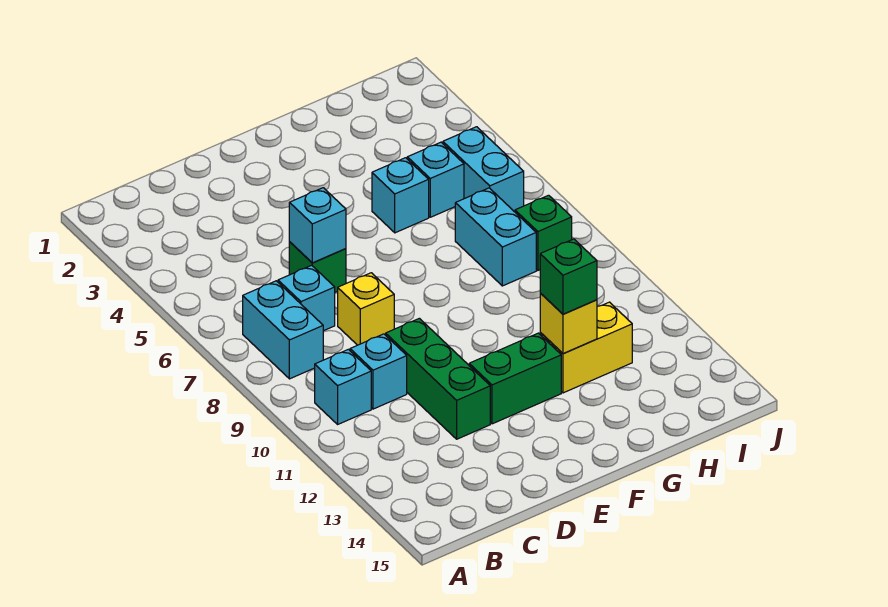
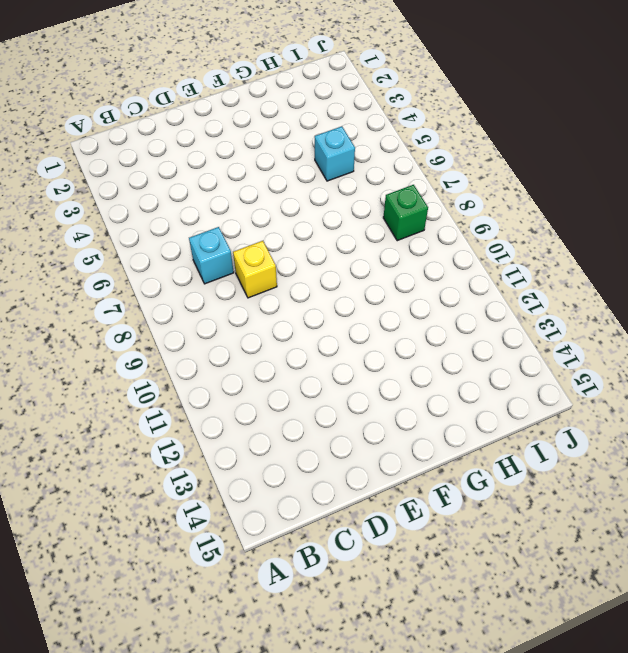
none -> cyan 1x2 brick [243,281,323,379]
none -> cyan 1x1 brick [315,349,371,424]
none -> cyan 1x1 brick [350,334,407,409]

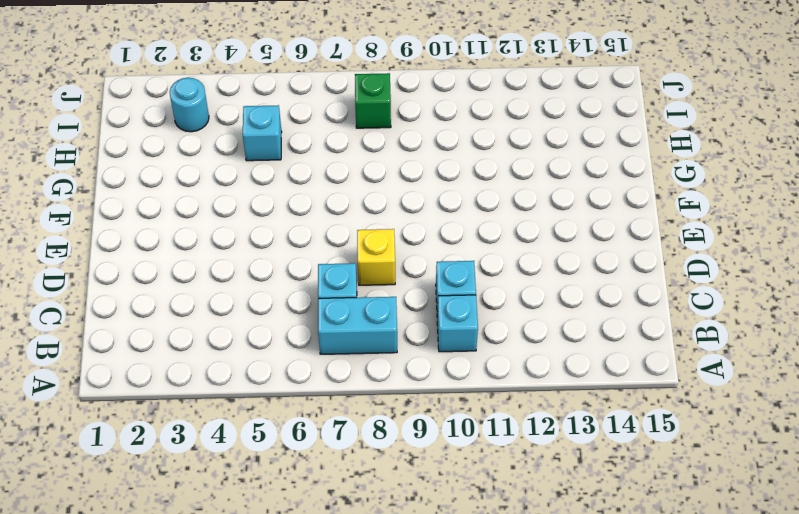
cyan 1x1 round brick [170,78,209,132] -> none
none -> green 1x1 brick [289,242,346,292]
none -> green 1x3 brick [386,318,490,439]
none -> green 1x2 brick [469,333,561,424]

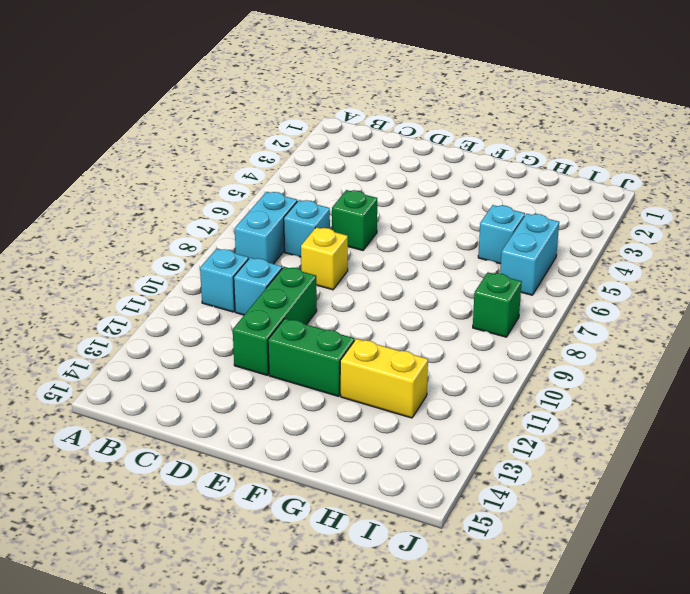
none -> cyan 1x1 brick [372,158,429,233]
none -> cyan 1x2 brick [455,188,536,286]
none -> cyan 1x1 brick [289,188,346,263]

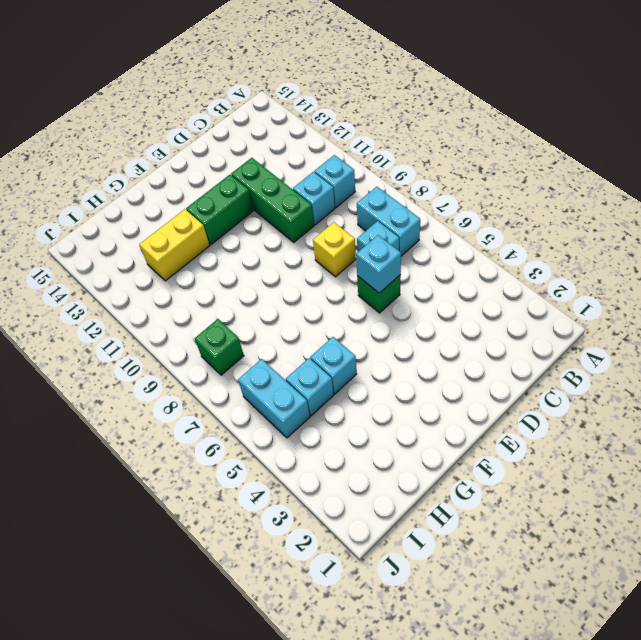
none -> cyan 1x2 brick [455,188,536,286]
none -> yellow 1x1 brick [540,293,597,354]
none -> green 1x1 brick [540,239,597,314]

